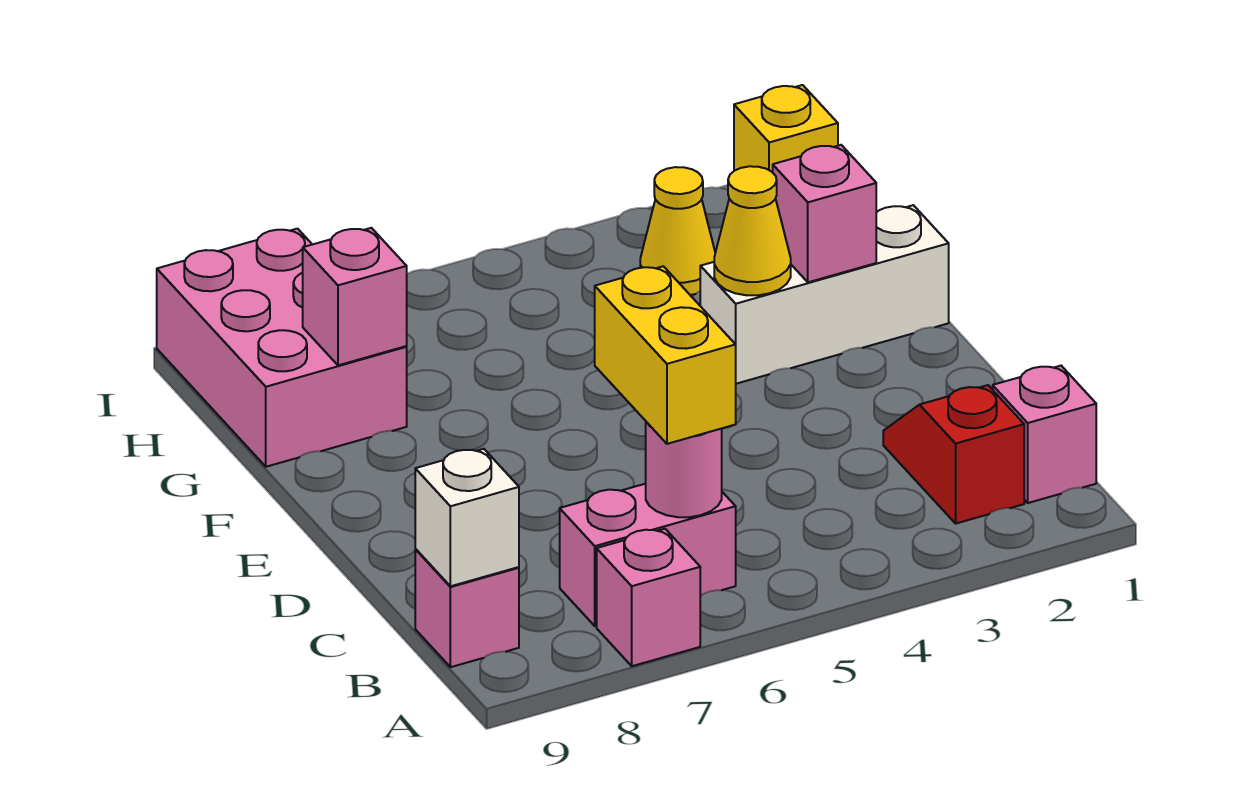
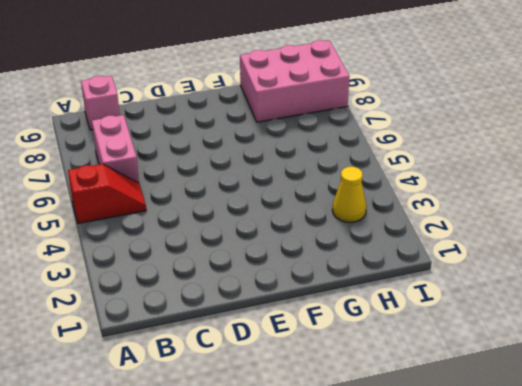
red 1x2 slope [68,164,146,224] -> red 1x2 slope moved to [883,385,1024,523]
none -> pink 1x1 brick [597,529,700,666]
none -> pink 1x1 brick [993,366,1096,503]
none -> white 1x3 brick [700,205,949,384]

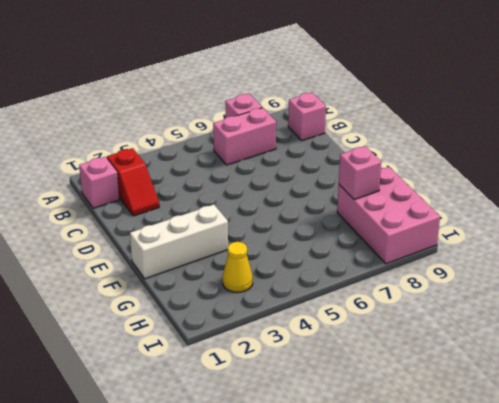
none -> yellow 1x1 brick [734,85,838,172]
none -> pink 1x1 round brick [646,422,722,517]
none -> white 1x1 brick [415,449,519,586]

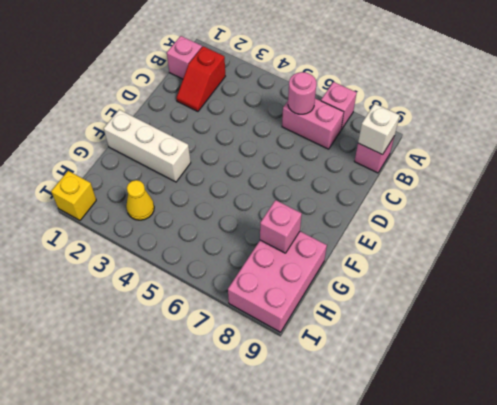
none -> pink 1x1 brick [773,145,876,282]
none -> yellow 1x1 cone [714,166,791,295]
none -> yellow 1x2 brick [595,266,736,444]

